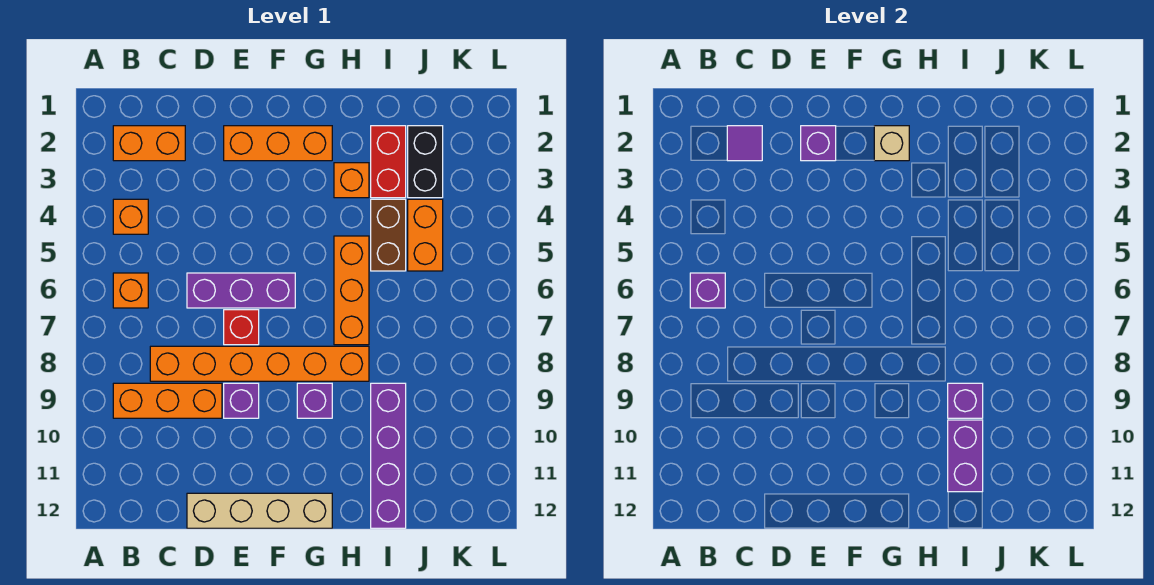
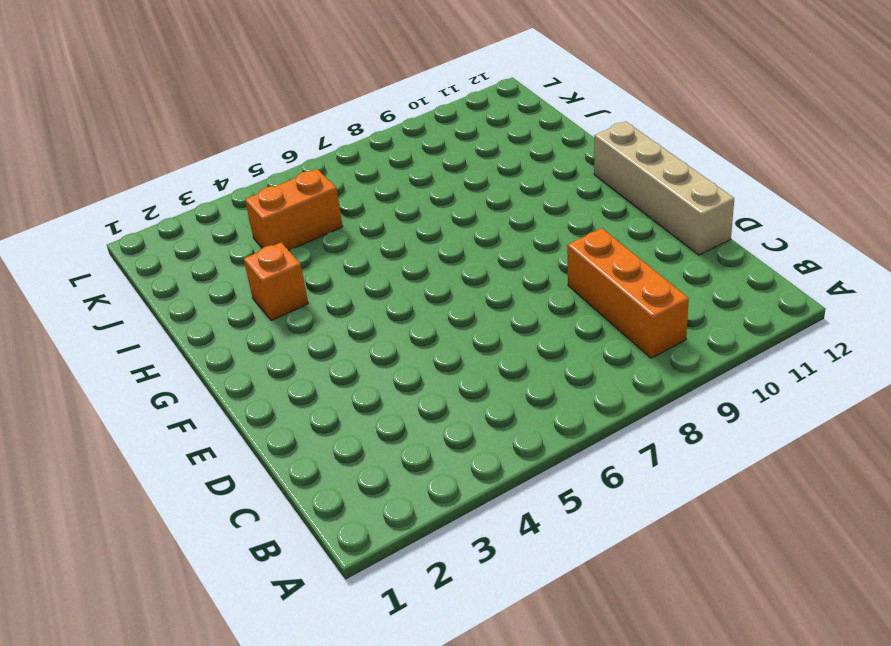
none -> orange 1x2 brick [113,126,185,161]
none -> orange 1x1 brick [113,199,148,234]
none -> orange 1x1 brick [113,273,148,308]

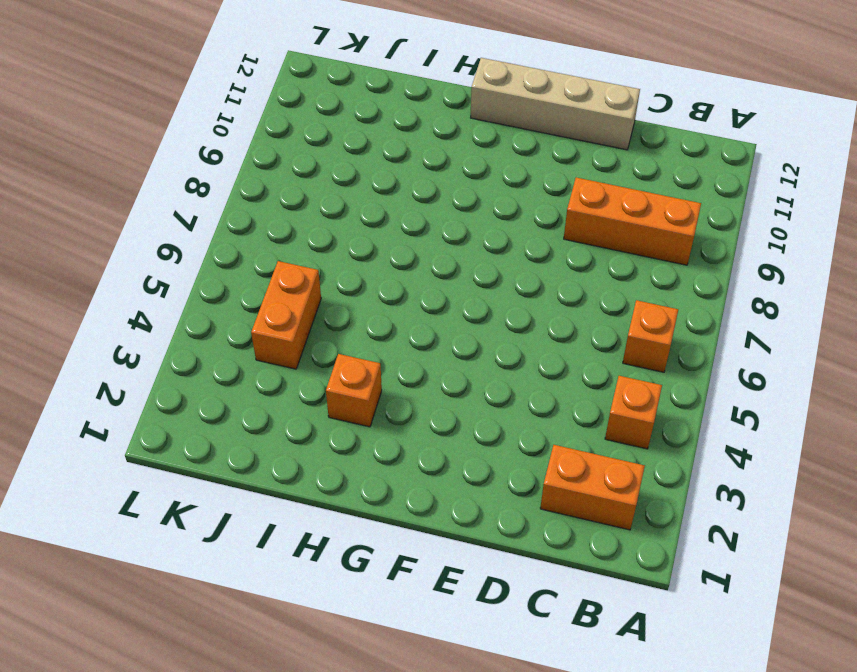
none -> orange 1x6 brick [150,346,369,381]
none -> purple 1x3 brick [187,273,295,308]
none -> orange 1x3 brick [224,126,332,161]

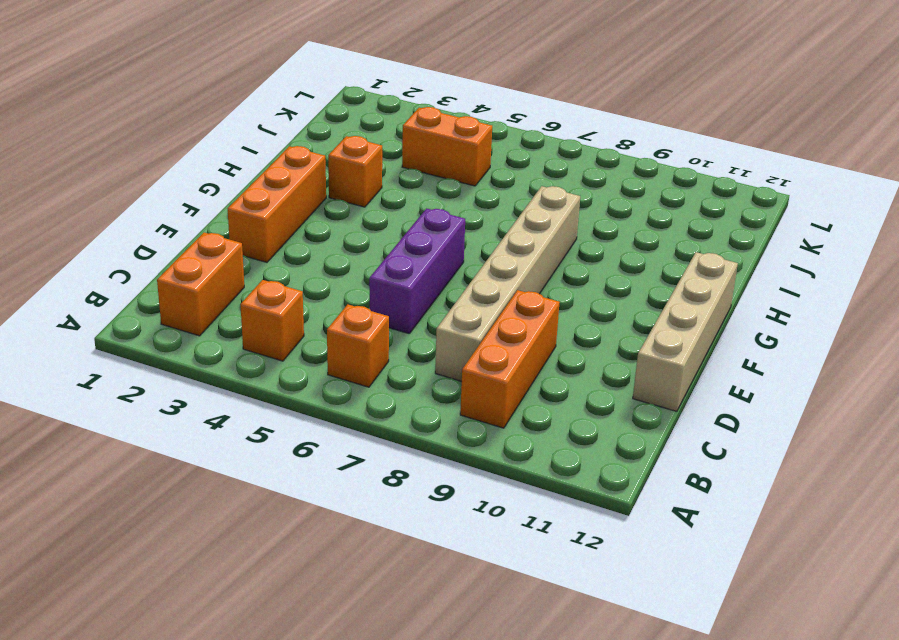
tan 1x6 brick [435,186,580,381] -> orange 1x6 brick [150,346,369,381]
none -> red 1x1 brick [224,310,259,345]
none -> purple 1x1 brick [224,383,259,418]
none -> purple 1x1 brick [297,383,332,418]

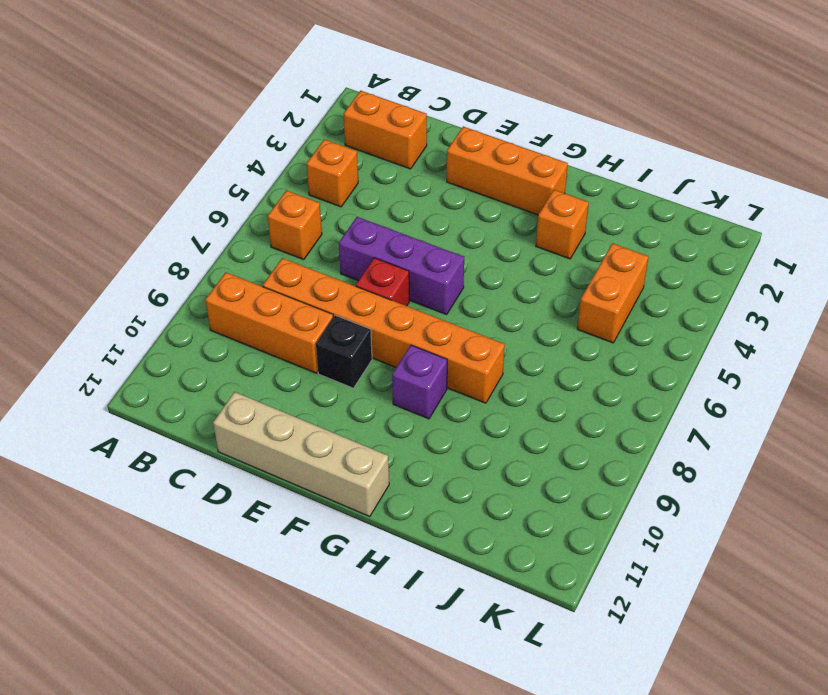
black 1x1 brick [316,315,372,388] -> purple 1x1 brick [224,383,259,418]
none -> orange 1x3 brick [334,236,369,345]
none -> red 1x2 brick [371,126,406,198]
none -> brown 1x2 brick [371,199,406,271]

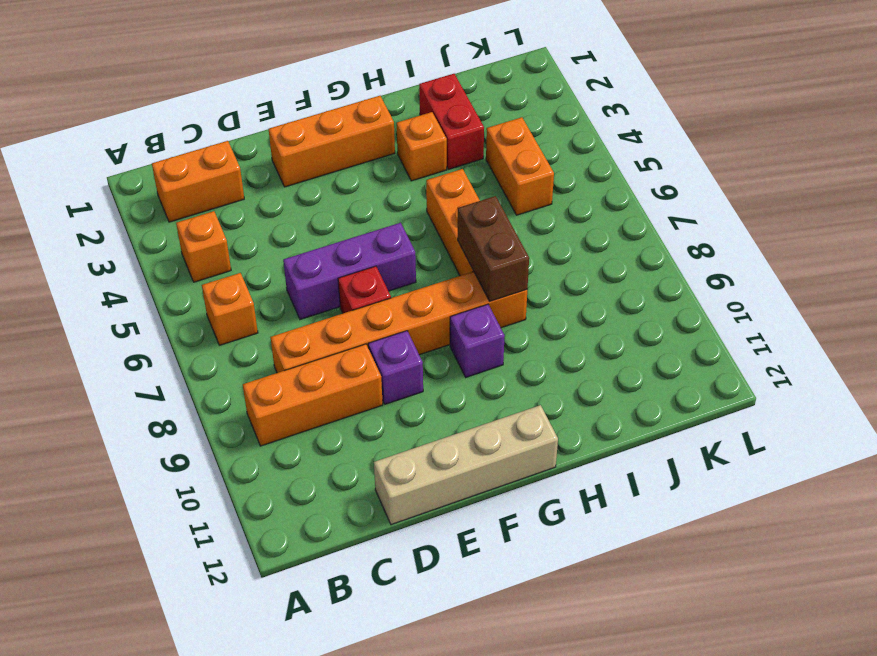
brown 1x2 brick [458,196,529,301] -> brown 1x2 brick moved to [371,199,406,271]
none -> purple 1x4 brick [371,383,406,528]
none -> black 1x2 brick [408,126,443,198]
none -> purple 1x1 brick [690,273,725,308]

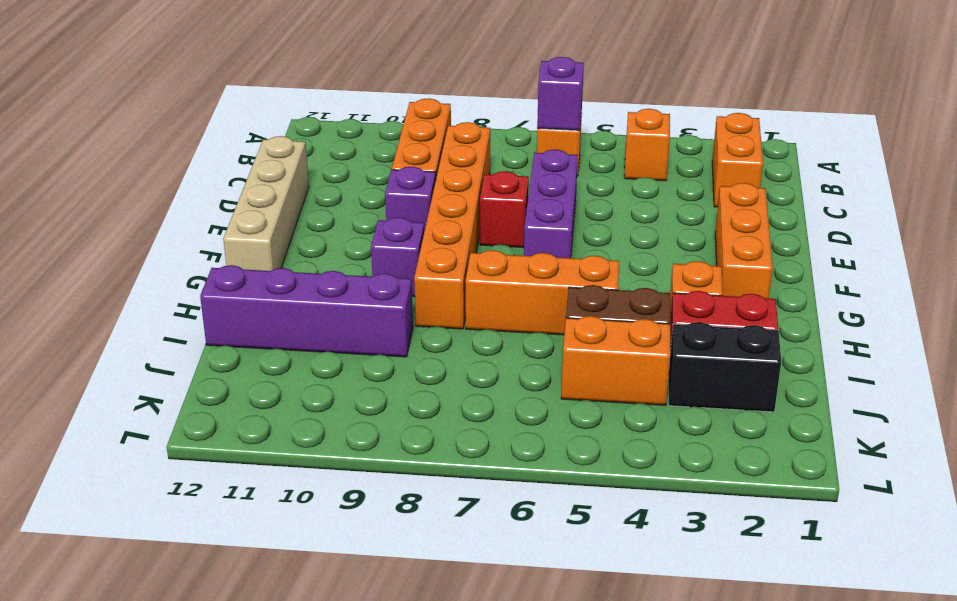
none -> purple 1x1 tile [727,126,762,161]
none -> purple 1x1 brick [801,126,836,161]
none -> tan 1x1 brick [874,126,909,161]

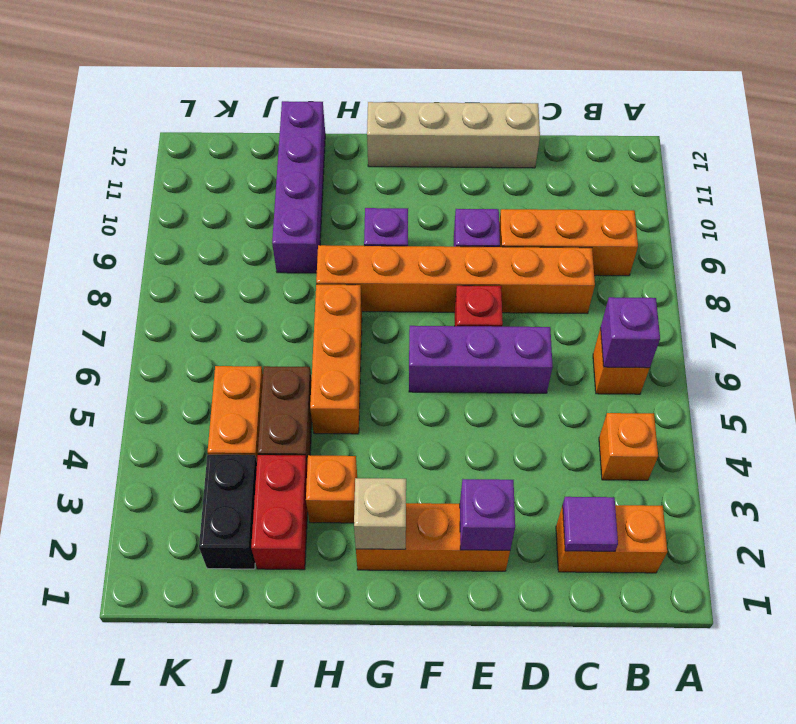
none -> purple 1x1 brick [948,383,983,418]
none -> purple 1x2 brick [948,420,983,492]

